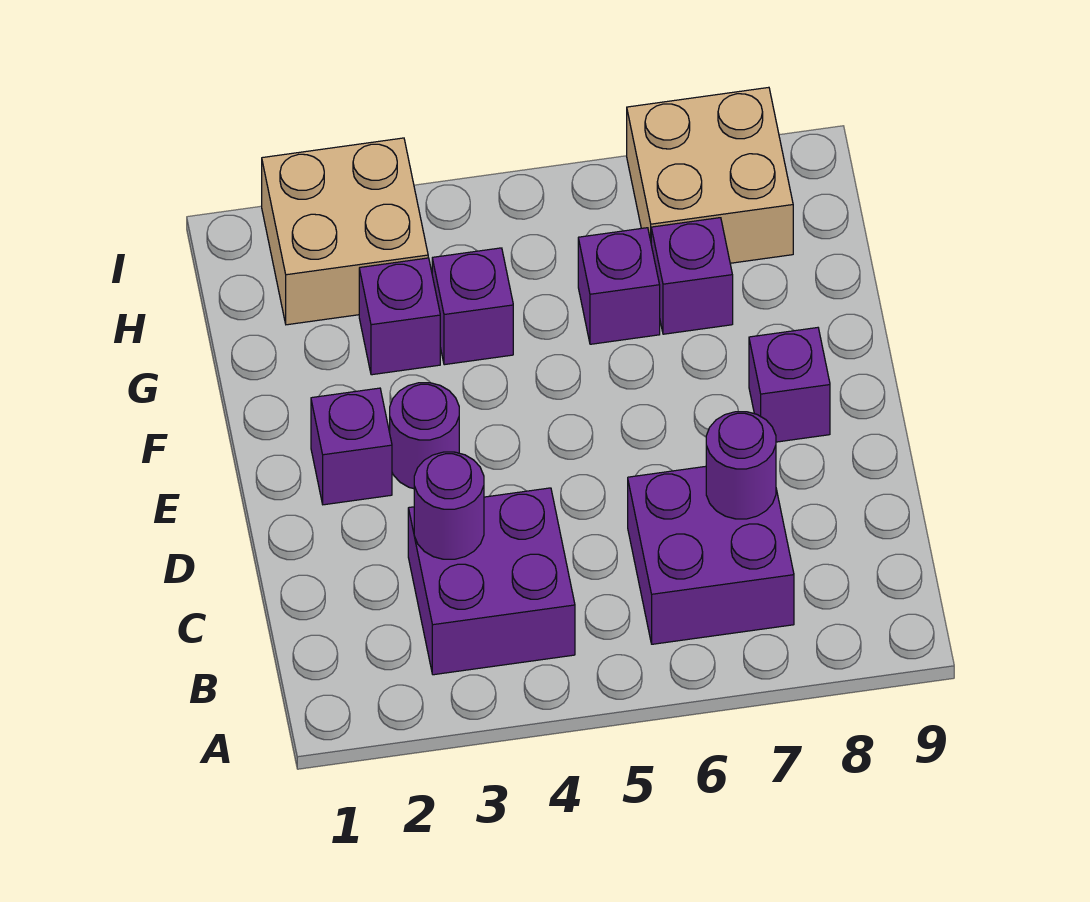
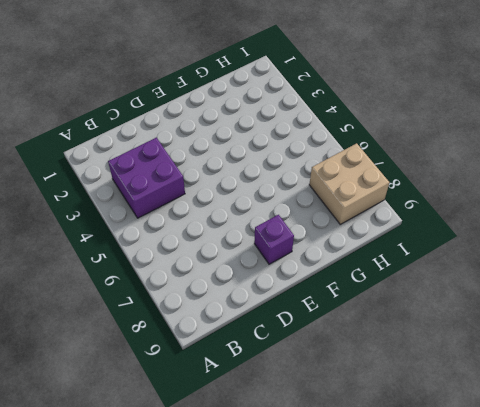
none -> purple 2x2 brick [628,466,794,644]
none -> purple 1x1 brick [311,388,392,505]
none -> purple 1x1 round brick [390,383,459,489]

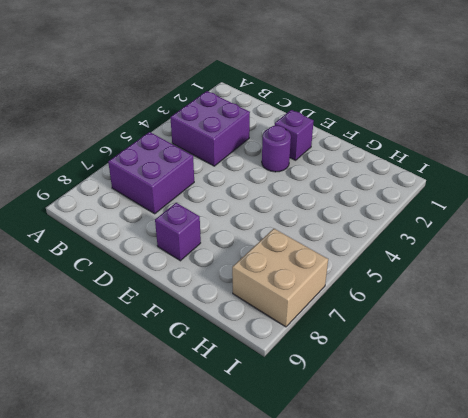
none -> purple 1x1 brick [359,258,440,375]
none -> purple 1x1 brick [432,248,513,365]
none -> purple 1x1 brick [578,228,660,344]

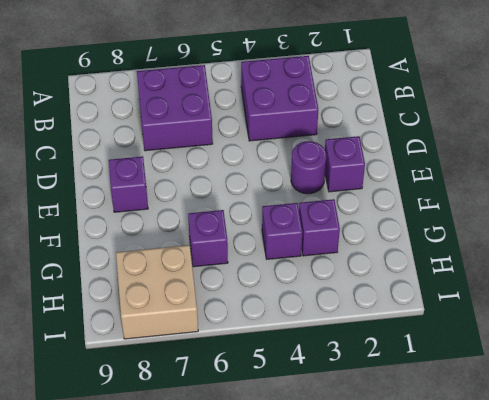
none -> purple 1x1 brick [651,218,733,334]
none -> tan 2x2 brick [262,138,428,325]
none -> purple 1x1 round brick [414,452,484,559]

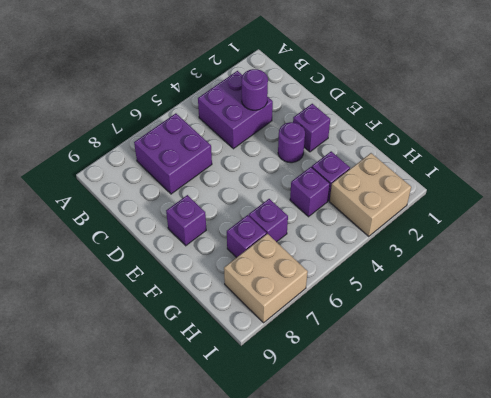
none -> purple 1x1 round brick [706,412,776,519]

